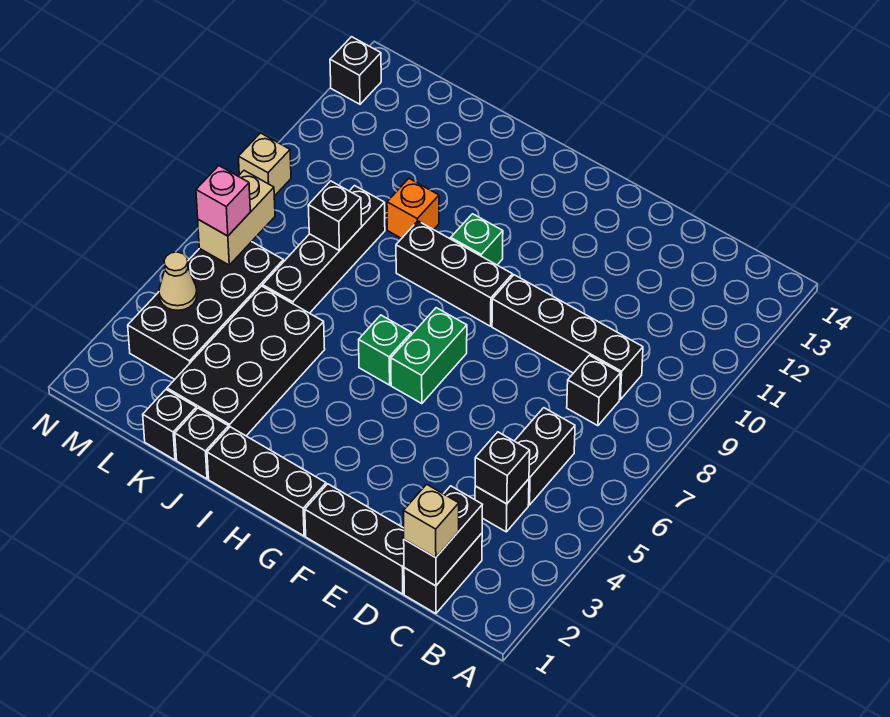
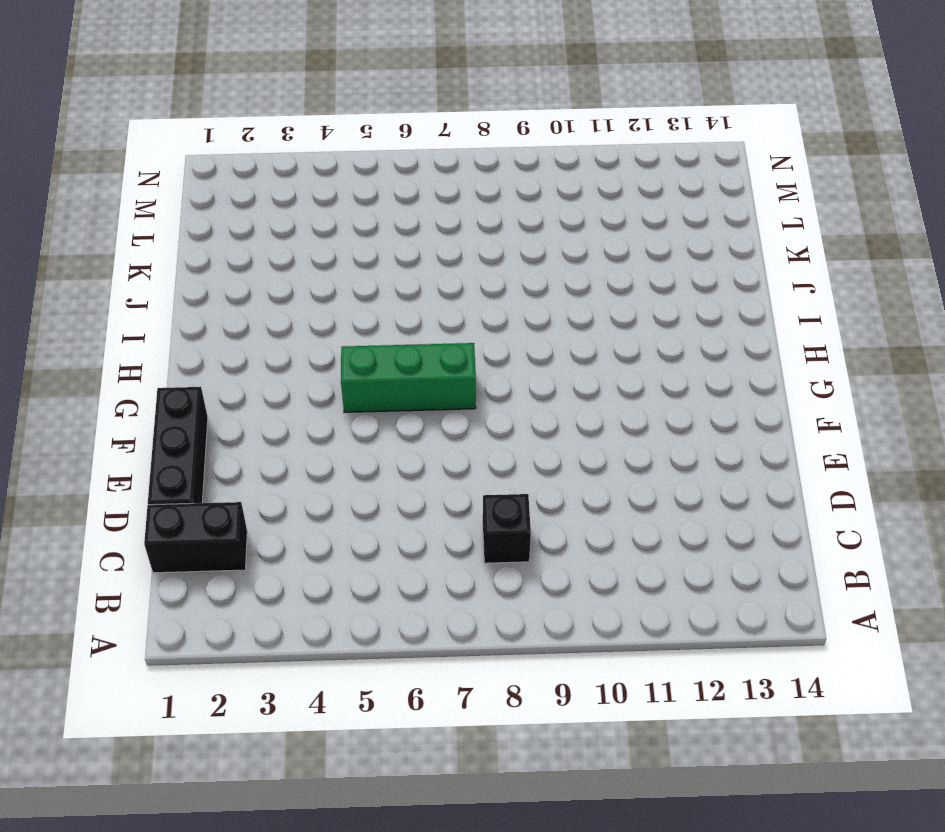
green 1x3 brick [341,343,476,412] -> green 1x2 brick [391,308,467,404]
none -> black 1x1 brick [475,479,529,532]
none -> black 1x2 brick [515,408,575,505]
none -> black 1x4 brick [492,275,643,399]

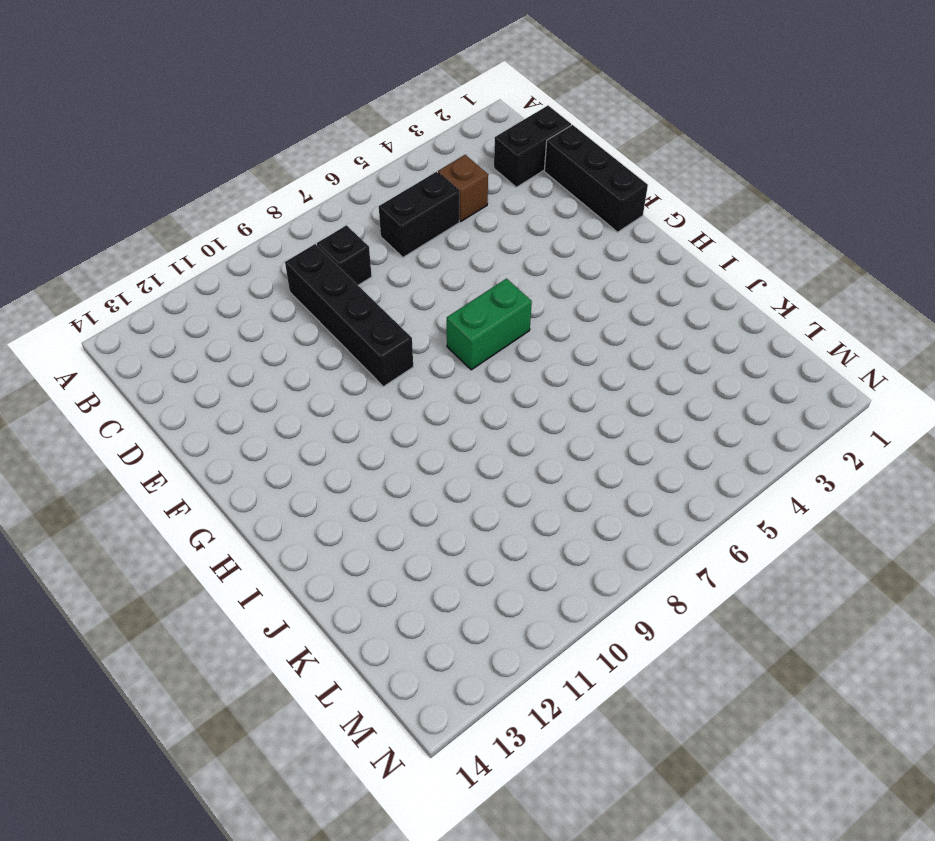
brown 1x1 brick [438,155,488,221] -> black 1x1 brick [475,479,529,532]
none -> black 1x3 brick [207,427,326,536]
none -> black 1x3 brick [396,221,512,326]
none -> green 1x1 brick [359,315,411,385]

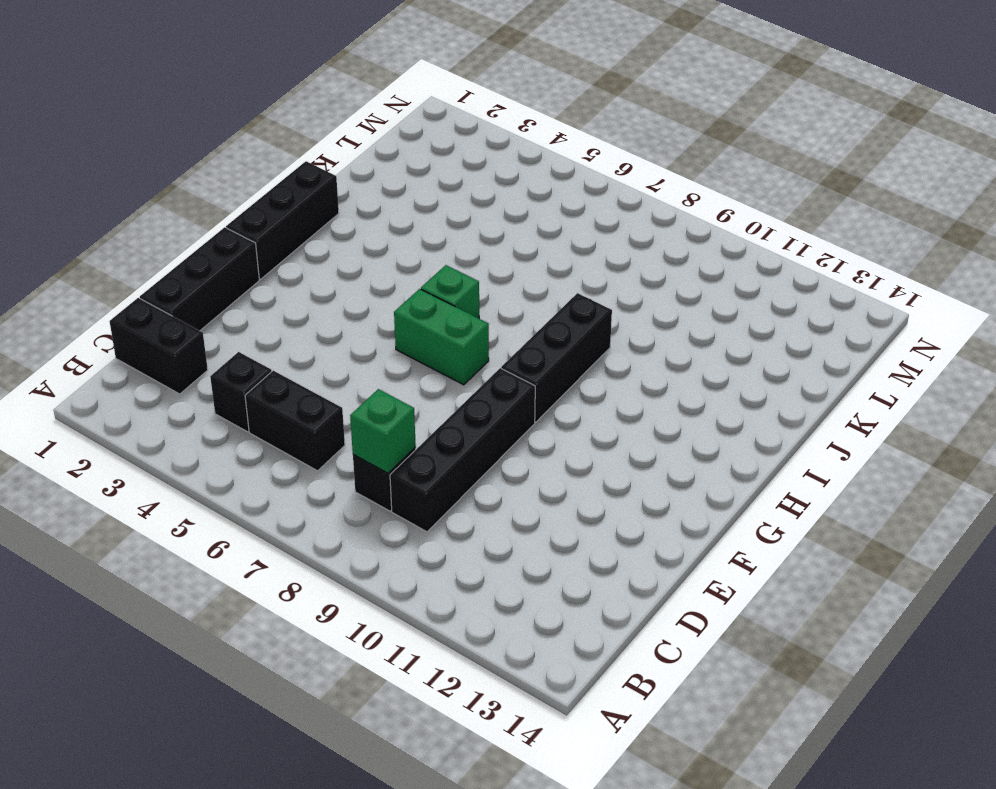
green 1x1 brick [350,389,416,473] -> green 1x1 brick moved to [451,214,503,265]
none -> black 1x1 brick [175,408,229,479]
none -> black 2x4 brick [167,286,325,436]
none -> orange 1x1 brick [387,179,439,238]

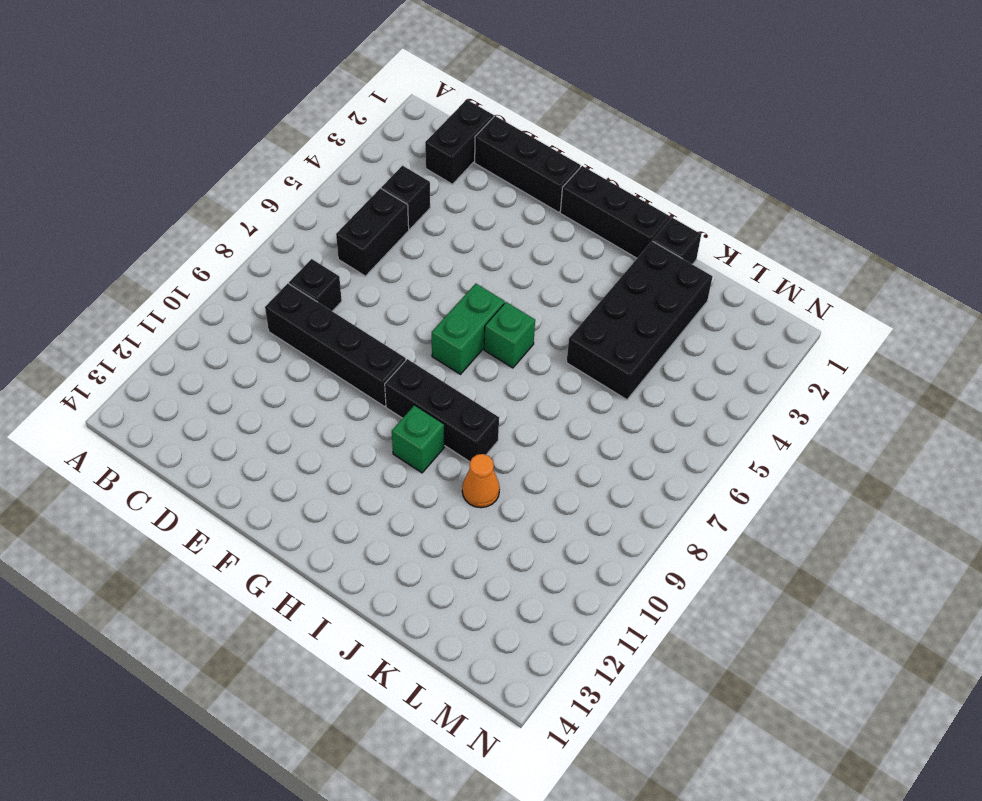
orange 1x1 cone [462,454,500,508] -> orange 1x1 brick [387,179,439,238]
none -> black 1x1 brick [143,390,196,460]
none -> black 1x4 brick [263,186,385,313]
none -> black 2x4 brick [128,242,283,379]

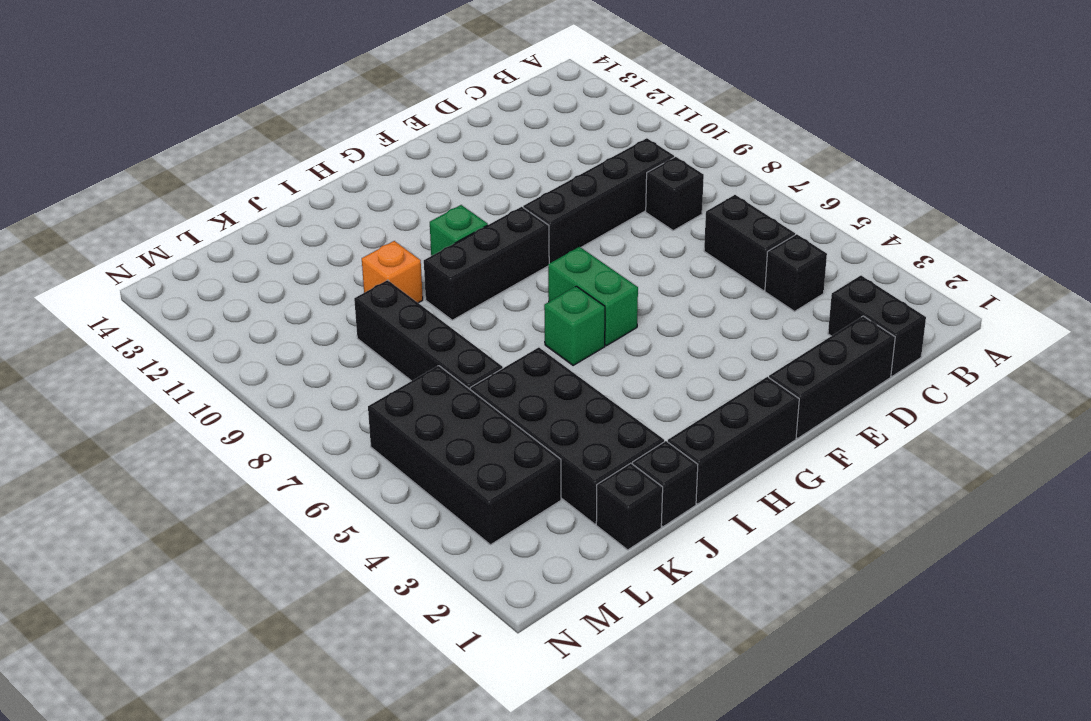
none -> tan 1x1 brick [238,133,291,196]
none -> black 1x1 brick [330,37,381,104]
none -> black 1x2 brick [404,486,482,586]

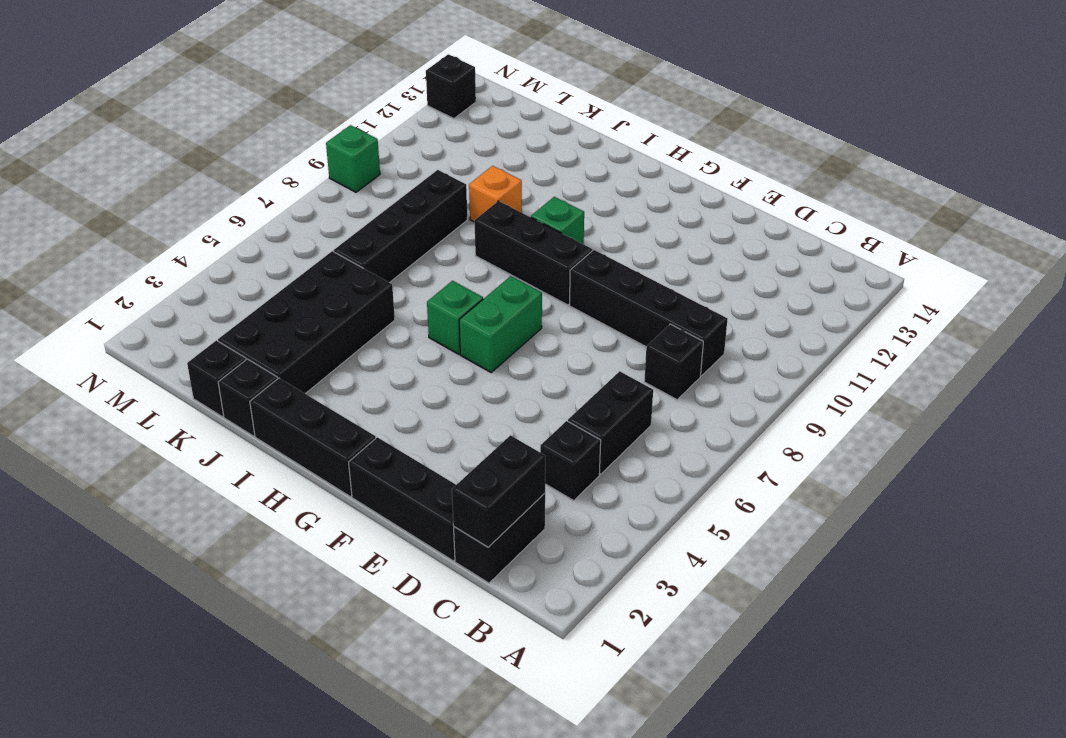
green 1x1 brick [326,125,380,192] -> tan 1x1 brick [238,133,291,196]
none -> black 2x4 brick [128,242,283,379]
none -> black 1x1 brick [475,432,530,504]
none -> black 1x1 brick [308,181,362,251]

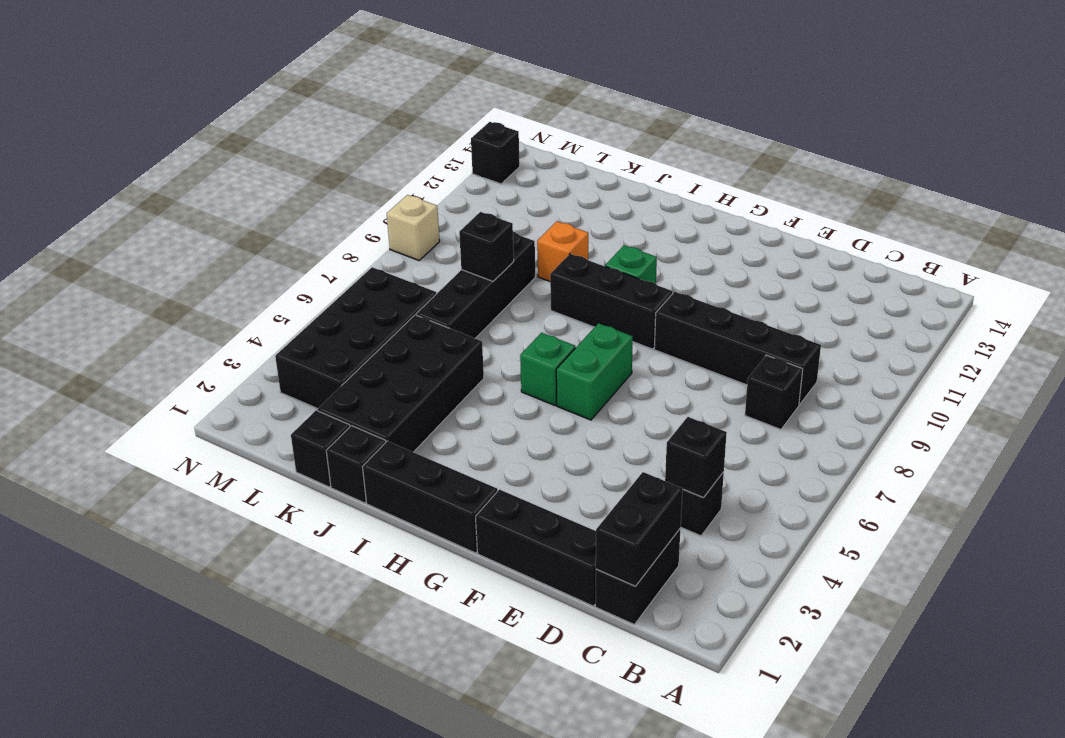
none -> black 1x2 brick [515,408,575,505]
none -> tan 1x1 cone [159,252,197,310]
none -> tan 1x2 brick [198,171,275,265]

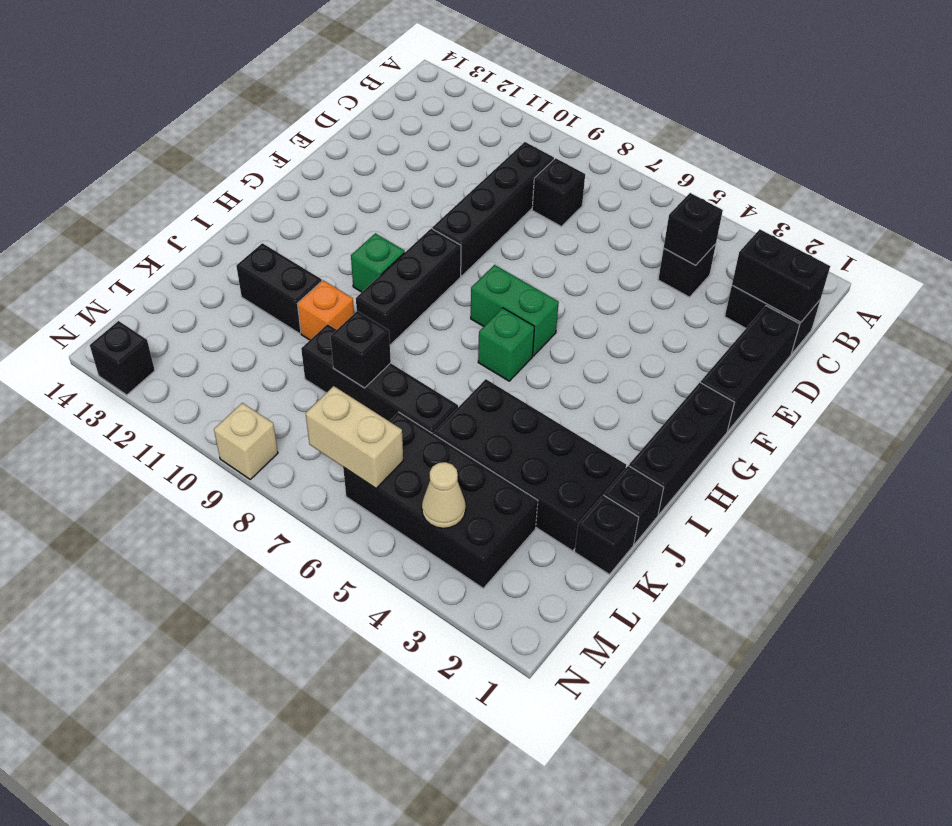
black 1x2 brick [236,243,322,333] -> black 1x2 brick moved to [515,408,575,505]
none -> tan 1x1 brick [403,484,459,558]
none -> pink 1x1 brick [196,166,250,236]

